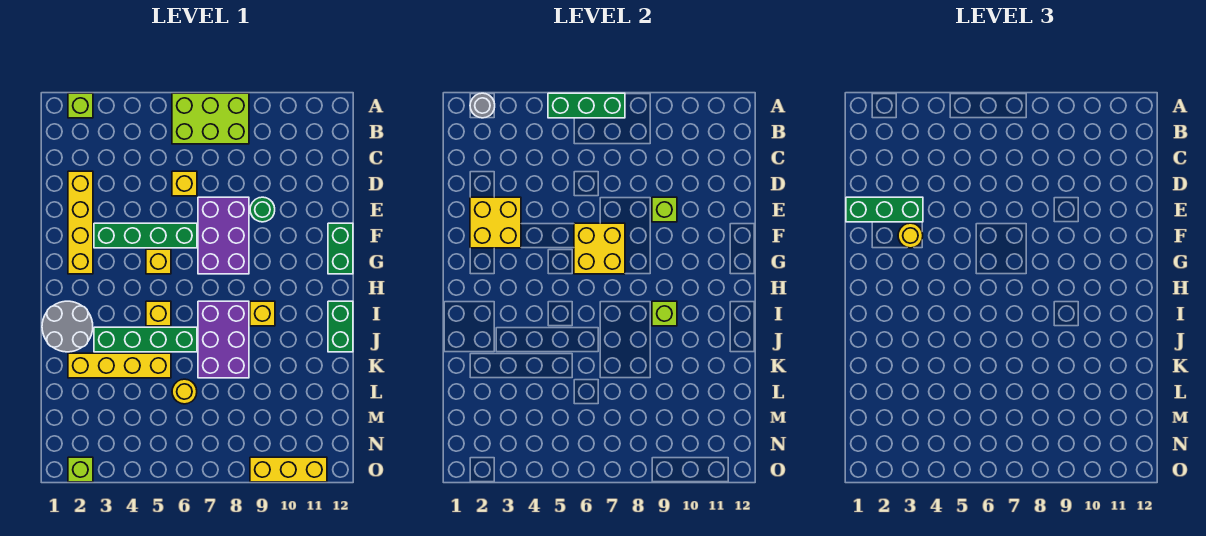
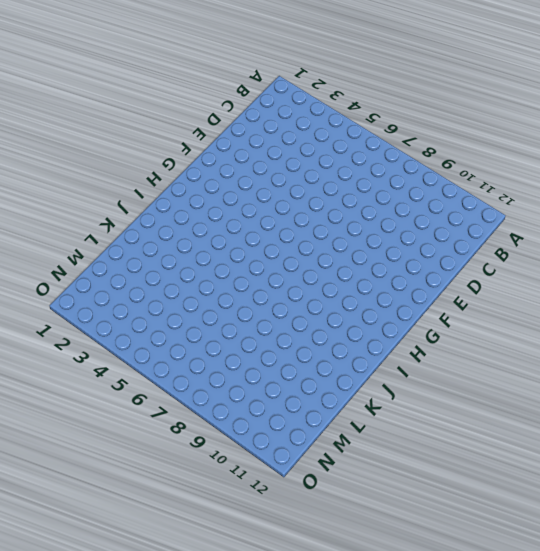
none -> lime 1x1 brick [68,93,93,118]
none -> lime 2x3 brick [172,93,249,144]
none -> yellow 1x4 brick [68,171,93,274]

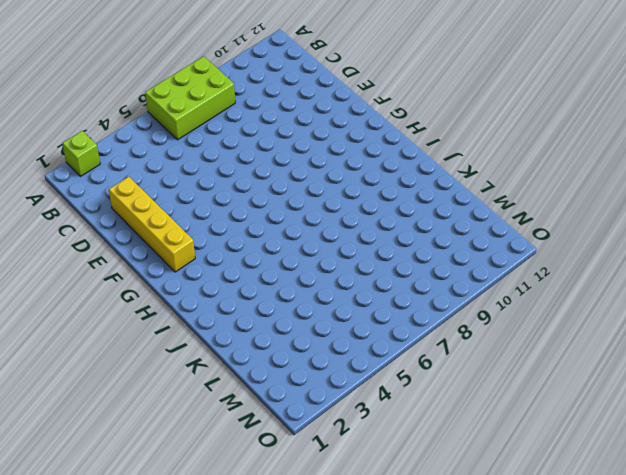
none -> yellow 1x1 brick [172,171,197,196]
none -> purple 2x3 brick [198,197,249,274]
none -> green 1x1 round brick [250,197,275,222]

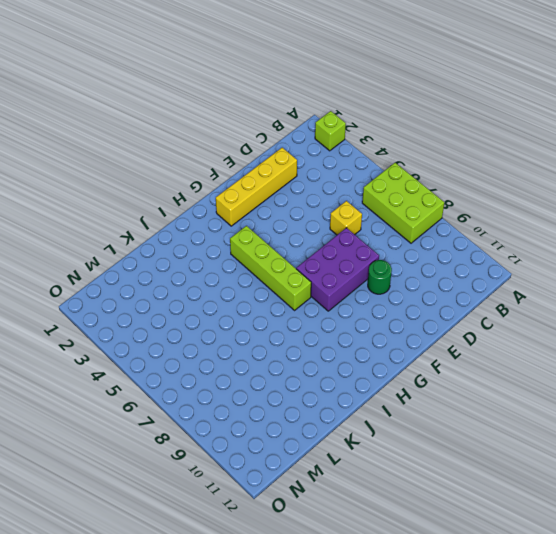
lime 1x4 brick [230,226,311,310] -> none
none -> green 1x4 brick [94,223,197,248]
none -> green 1x2 brick [328,223,353,274]
none -> yellow 1x1 brick [146,249,171,274]

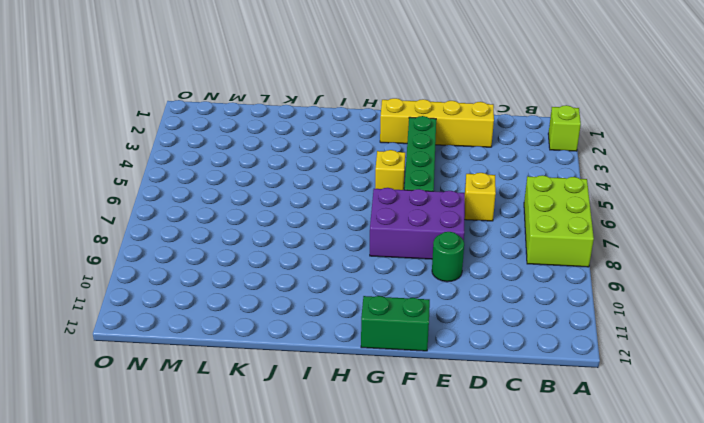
none -> grey 2x2 round brick [42,301,93,352]
none -> yellow 1x1 brick [146,301,171,326]
none -> purple 2x3 brick [198,301,249,378]

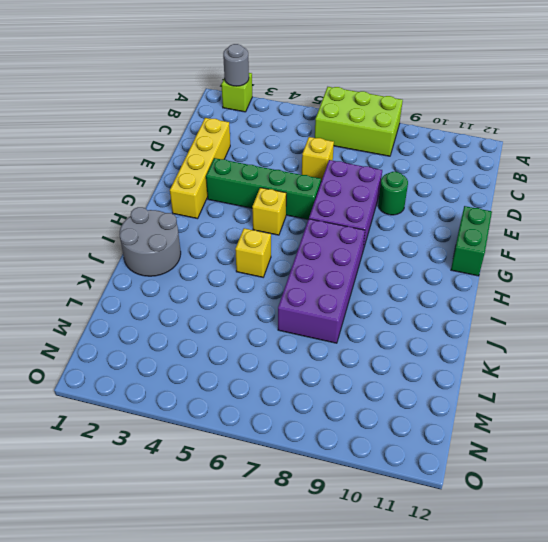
purple 2x4 brick [278,219,365,343] -> purple 2x3 brick [198,301,249,378]
none -> yellow 1x1 brick [250,301,275,326]
none -> green 1x2 brick [328,301,353,352]
none -> green 1x4 brick [94,327,197,352]

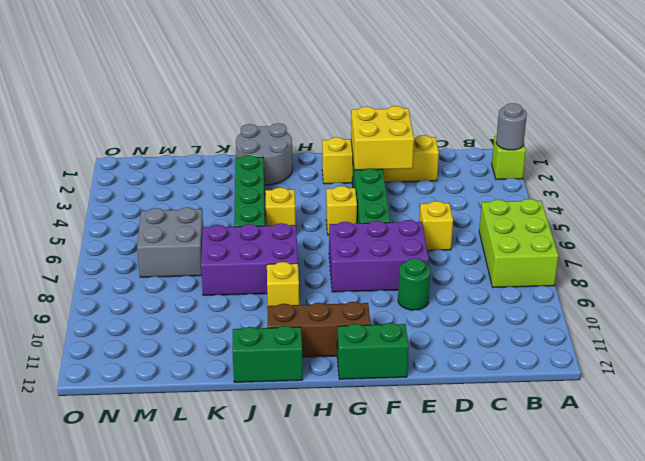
brown 1x3 brick [267,302,371,357] -> none
grey 2x2 brick [137,207,203,277] -> yellow 1x1 round brick [172,379,197,404]
none -> yellow 1x4 brick [68,353,171,378]
none -> lime 1x1 brick [68,457,93,482]
none -> yellow 1x3 brick [250,457,327,482]

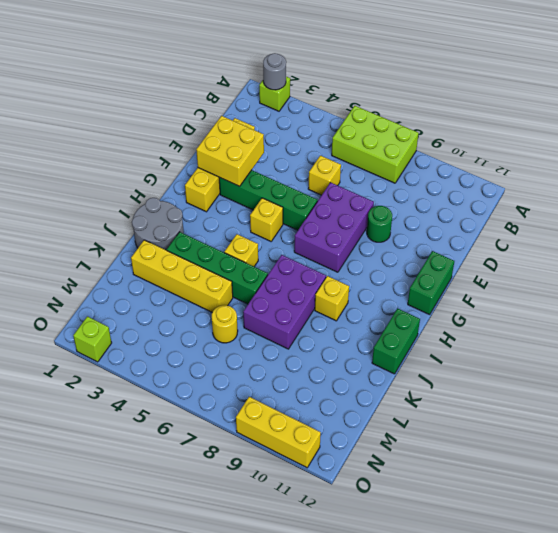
none -> green 1x3 brick [548,93,625,118]
none -> lime 1x1 brick [652,197,677,222]
none -> yellow 2x2 brick [574,223,625,274]

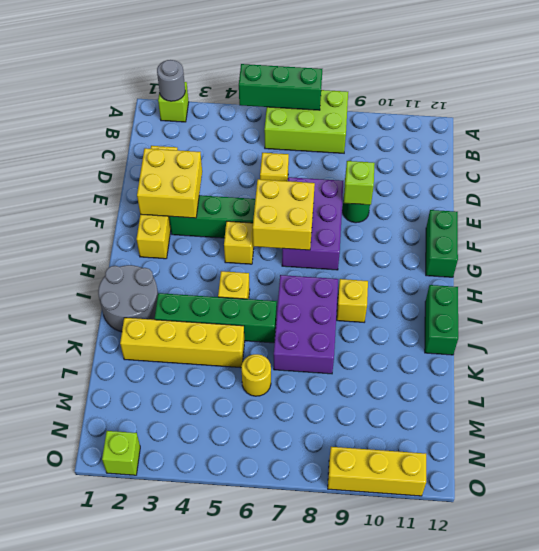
none -> lime 1x1 brick [652,301,677,326]
none -> green 1x3 brick [846,197,923,222]
none -> yellow 1x1 round brick [898,223,923,248]

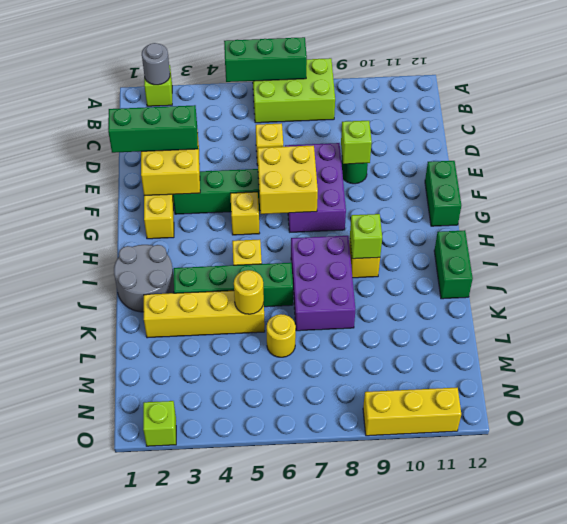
yellow 1x1 round brick [234,270,264,314] -> yellow 1x1 round brick moved to [898,223,923,248]

